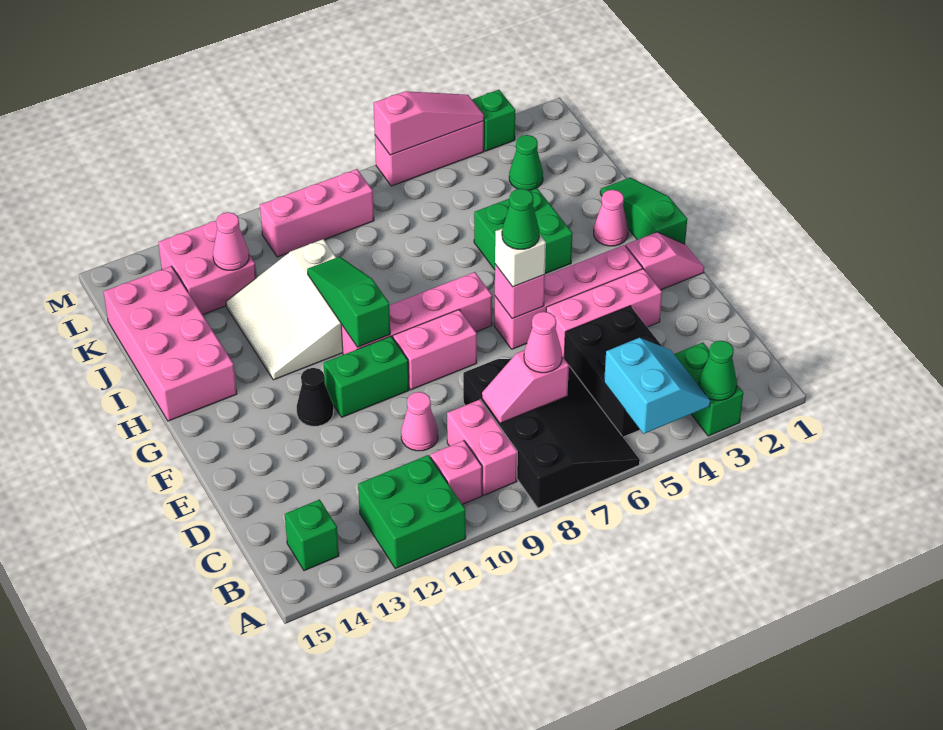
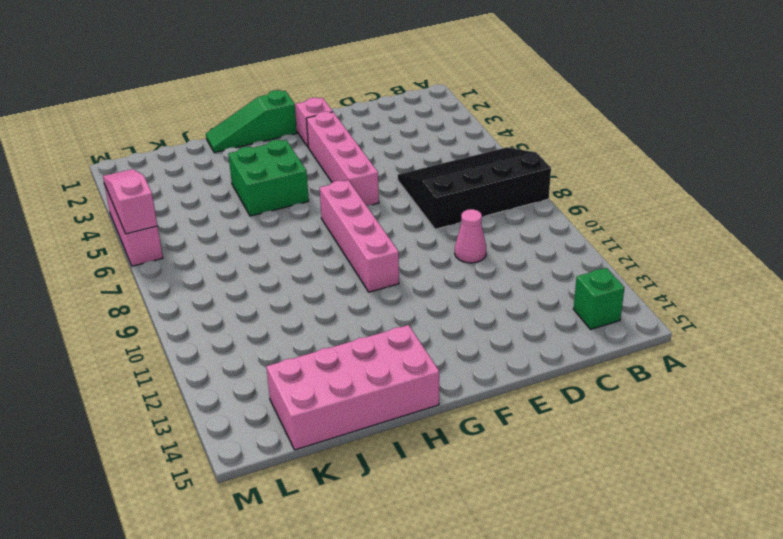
none -> green 1x2 brick [674,342,743,436]
none -> green 2x2 brick [358,455,466,569]
none -> black 2x3 brick [564,306,662,437]
none -> pink 1x2 brick [447,400,517,495]

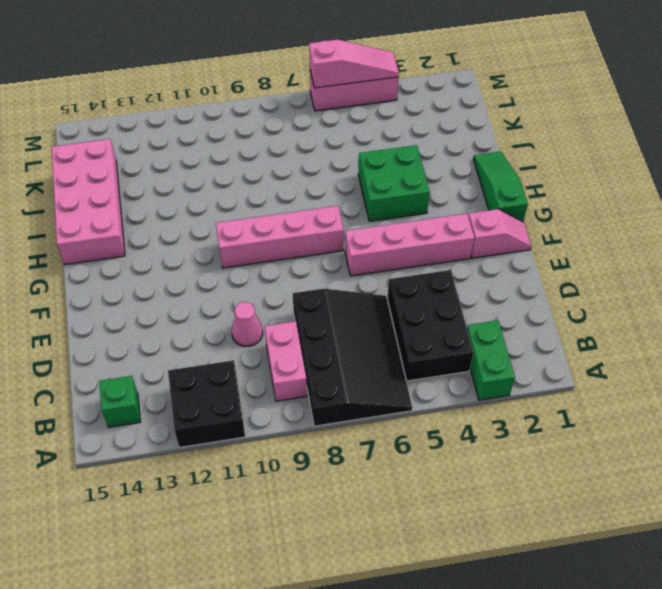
black 2x2 brick [168,360,245,447] -> green 2x2 brick [358,455,466,569]
none -> pink 1x1 brick [430,440,482,504]
none -> pink 1x3 brick [546,269,662,358]
none -> pink 1x2 brick [393,310,477,390]
none -> green 1x2 brick [323,336,409,417]

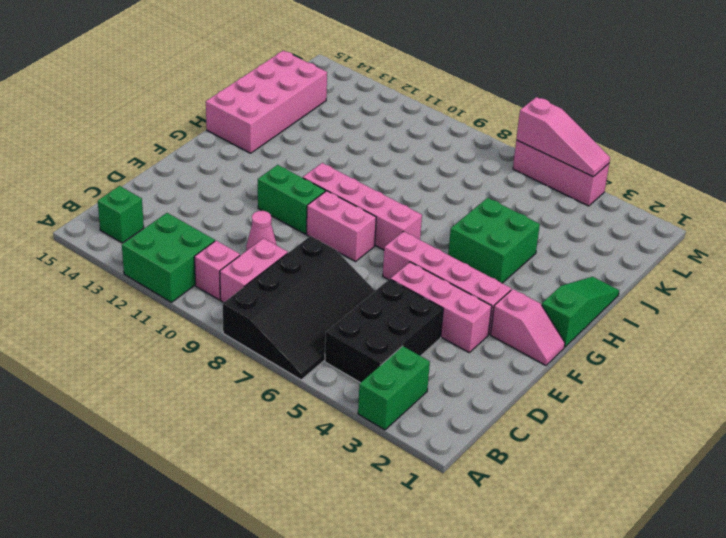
none -> black 1x1 cone [297,368,334,426]
none -> pink 1x1 cone [594,190,628,246]
none -> white 3x3 slope [226,239,343,380]
none -> green 1x1 cone [509,135,543,190]

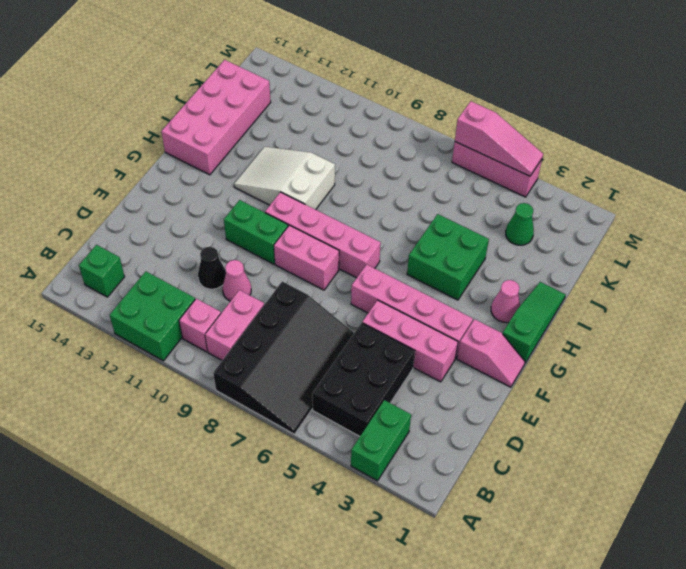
black 1x1 cone [198,247,226,289] -> black 1x1 cone moved to [297,368,334,426]
white 2x3 slope [234,147,335,210] -> white 3x3 slope [226,239,343,380]
none -> pink 2x2 brick [158,221,256,315]
none -> pink 1x3 brick [260,169,374,257]
none -> green 1x1 brick [472,90,515,151]
none -> green 1x1 cone [699,341,737,400]

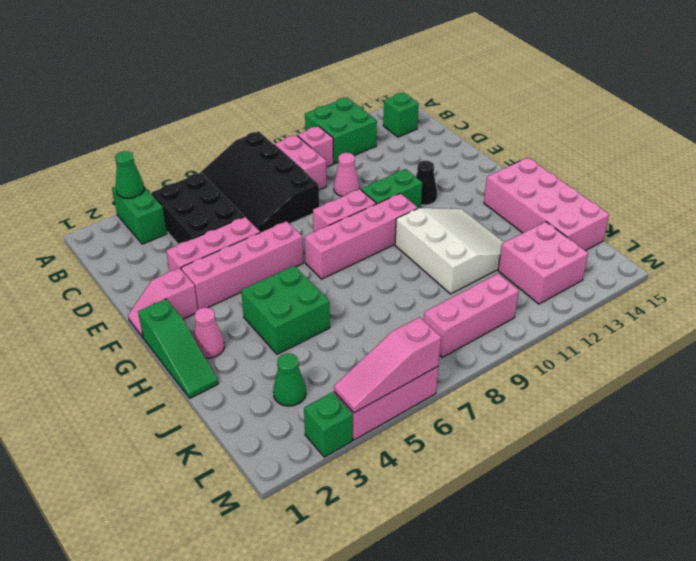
none -> cyan 2x2 slope [604,338,711,434]
none -> pink 1x2 slope [482,350,569,423]
none -> pink 1x1 brick [495,264,545,319]
none -> green 1x3 slope [307,257,390,347]

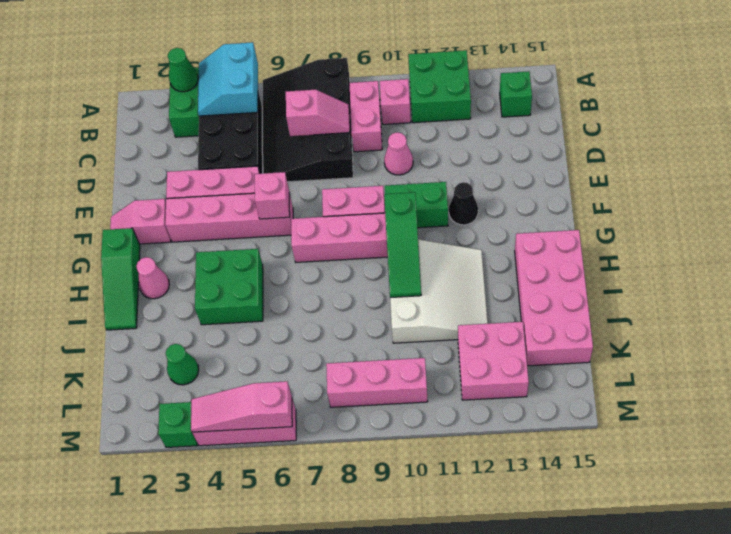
none -> pink 1x1 cone [213,212,249,270]
none -> pink 1x1 cone [524,312,562,373]
none -> white 1x1 brick [495,229,546,287]
none -> green 1x1 cone [502,189,539,249]

